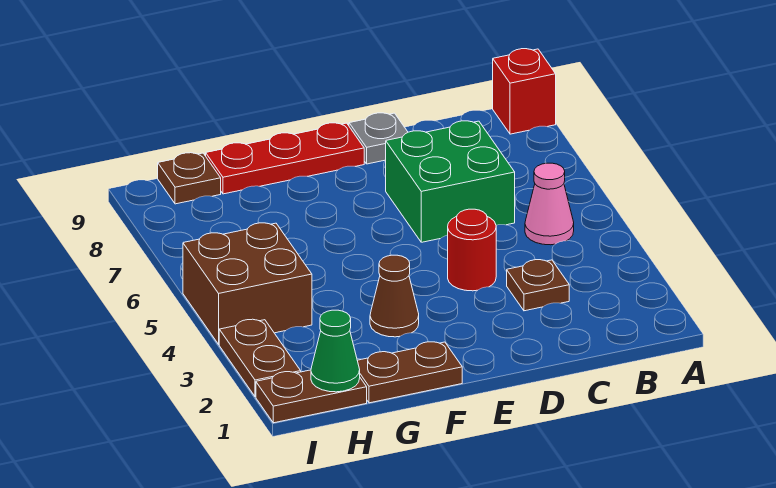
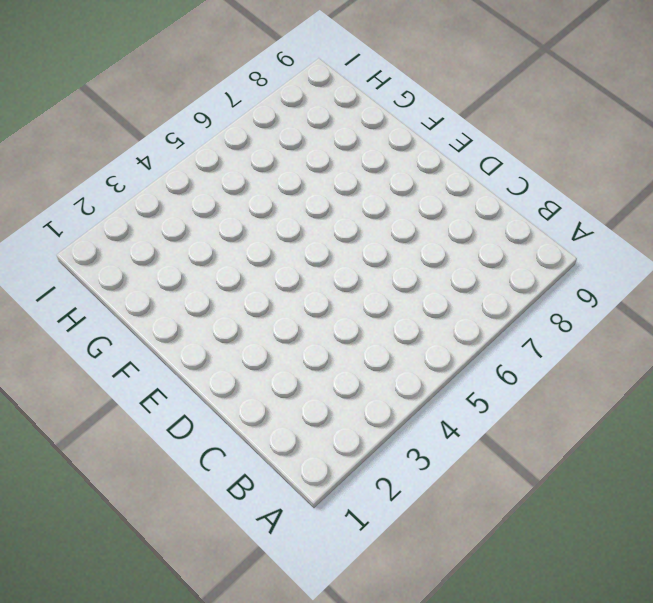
none -> red 1x1 brick [493,49,556,134]
none -> pink 1x1 cone [525,163,574,245]
none -> brown 1x1 plate [507,260,569,311]

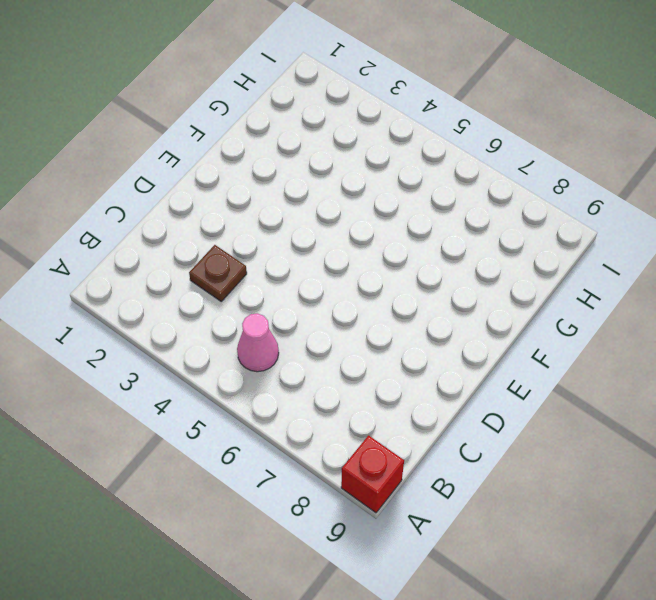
none -> green 2x2 brick [386,121,515,242]
none -> red 1x1 round brick [448,209,496,291]
none -> grey 1x1 plate [349,113,408,164]

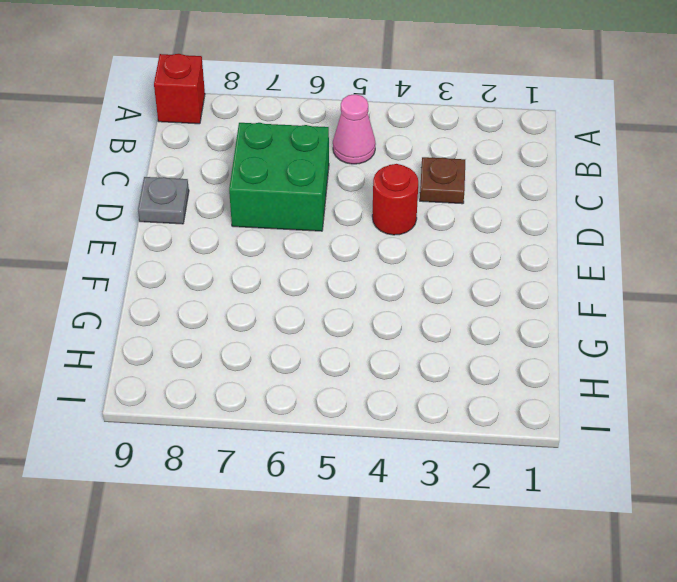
none -> red 1x3 plate [206,123,364,194]
none -> brown 1x2 plate [357,342,462,403]
none -> brown 1x1 cone [370,255,419,337]

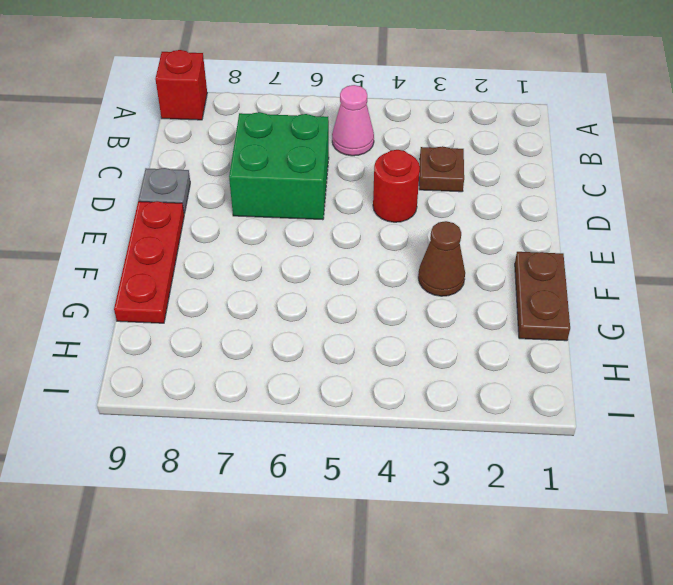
none -> brown 1x2 plate [256,370,367,423]
none -> brown 2x2 brick [183,223,312,344]
none -> brown 1x1 plate [158,153,221,204]

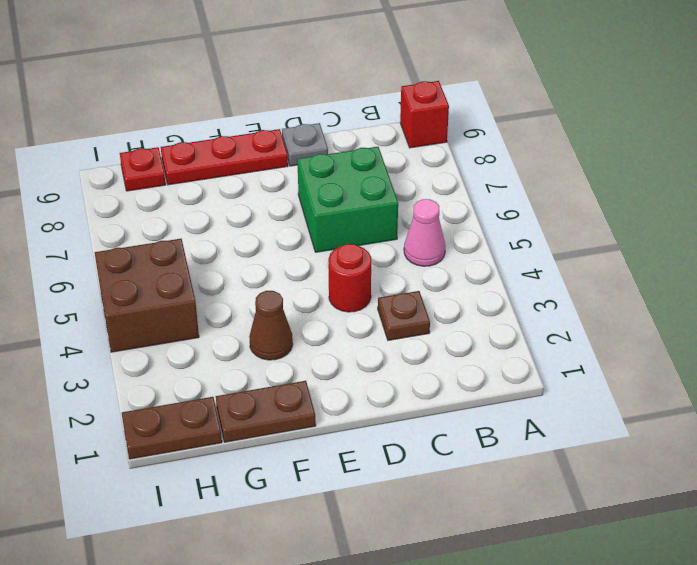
red 1x1 plate [120,147,166,191] -> brown 1x1 plate [158,153,221,204]
none -> brown 1x2 plate [219,319,301,397]
none -> green 1x1 cone [311,310,360,392]

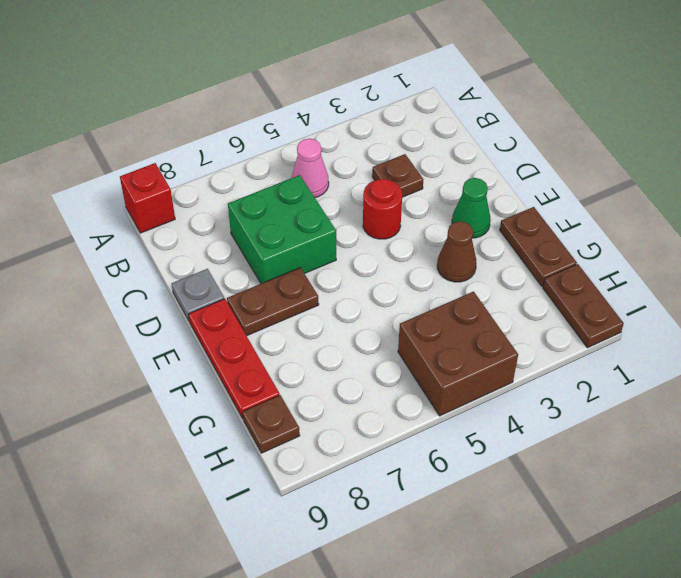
green 1x1 cone [452,178,491,238] -> green 1x1 cone moved to [311,310,360,392]
brown 1x2 plate [227,268,319,336] -> brown 1x2 plate moved to [219,319,301,397]

